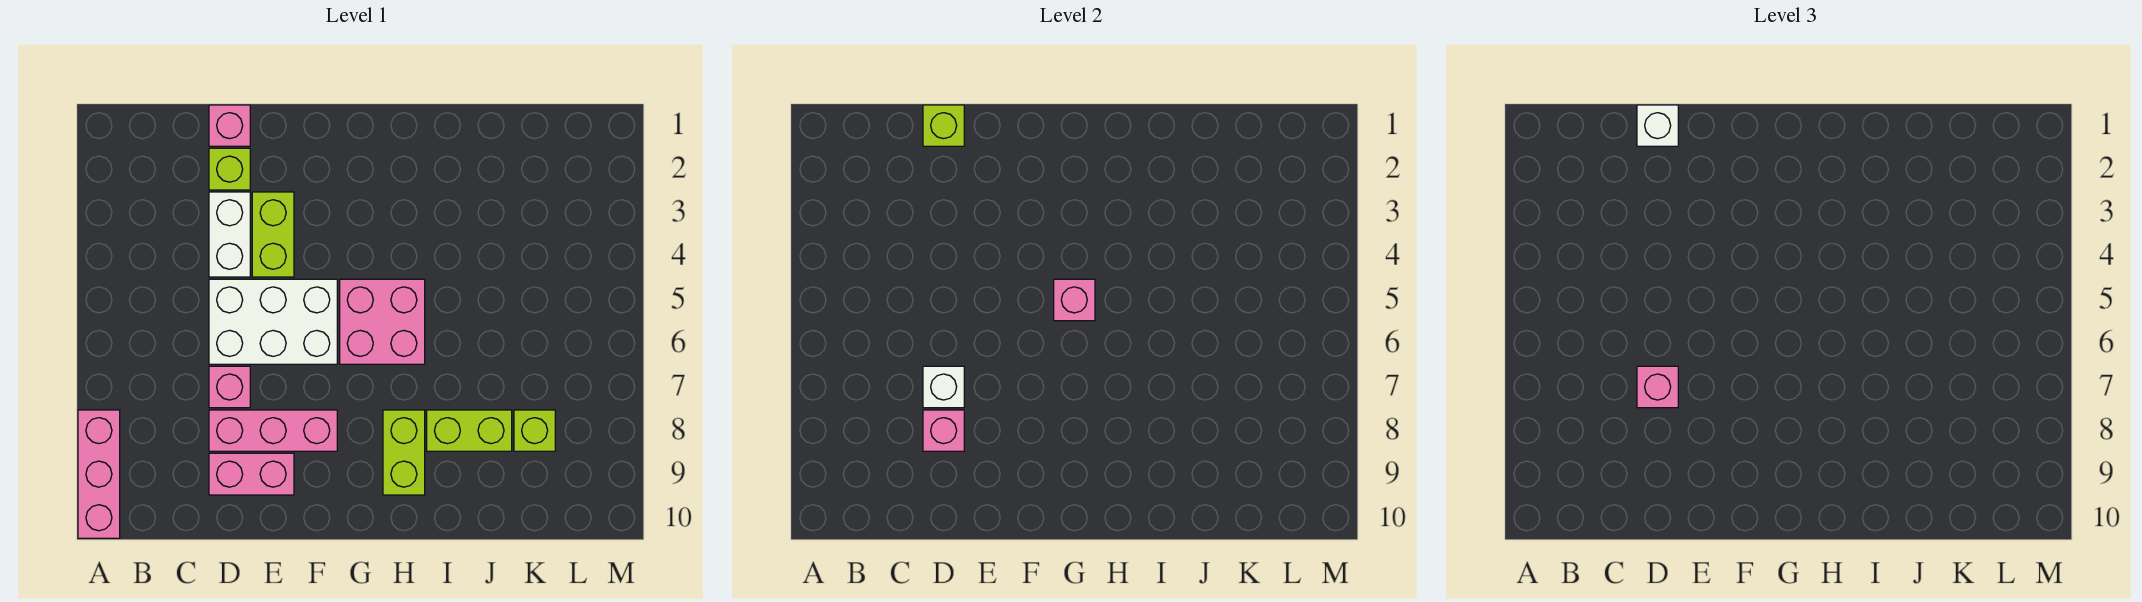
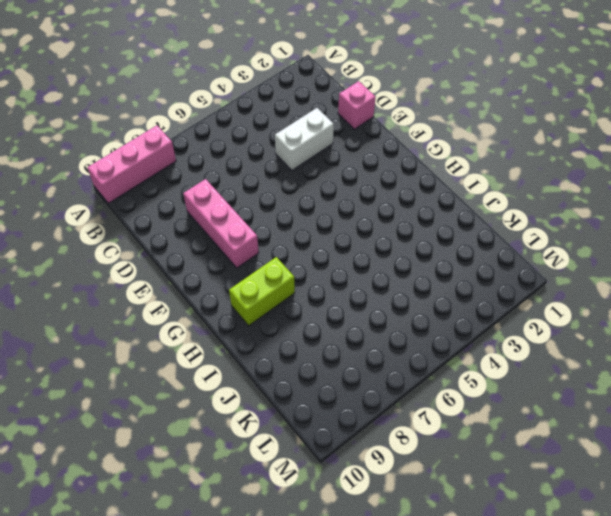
none -> lime 1x1 brick [209,148,250,190]
none -> white 2x3 brick [209,279,337,364]
none -> pink 1x1 brick [209,366,250,408]

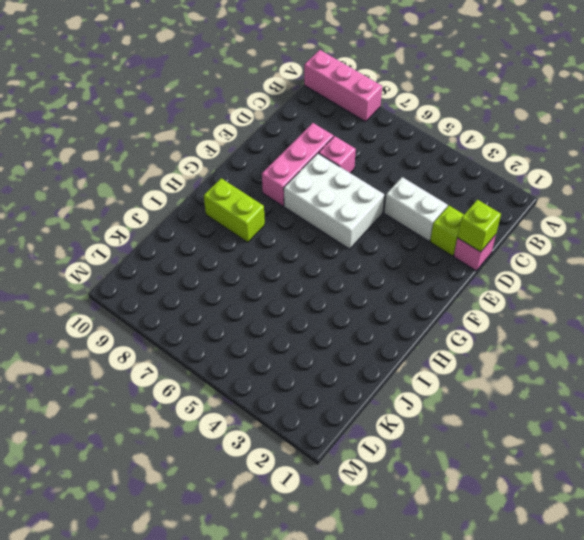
white 2x3 brick [284,153,384,249] -> white 2x3 brick turned to [209,279,337,364]
none -> pink 1x2 brick [209,453,294,495]
none -> lime 1x2 brick [252,192,294,277]
none -> pink 2x2 brick [340,279,425,364]

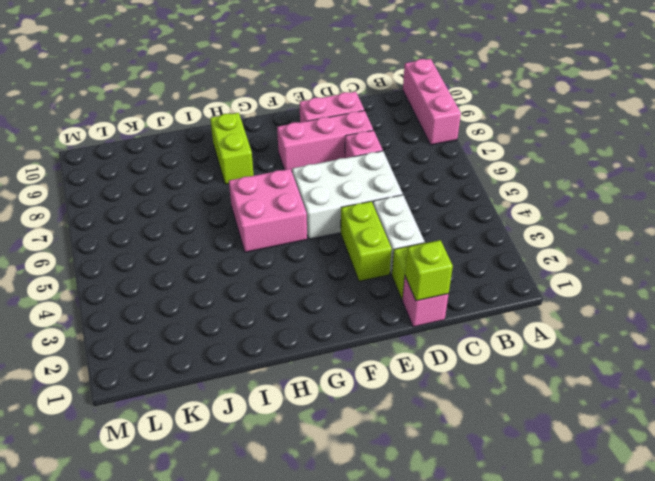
none -> lime 1x2 brick [427,410,512,451]
none -> lime 1x1 brick [514,410,555,451]
none -> white 1x1 brick [923,366,964,408]

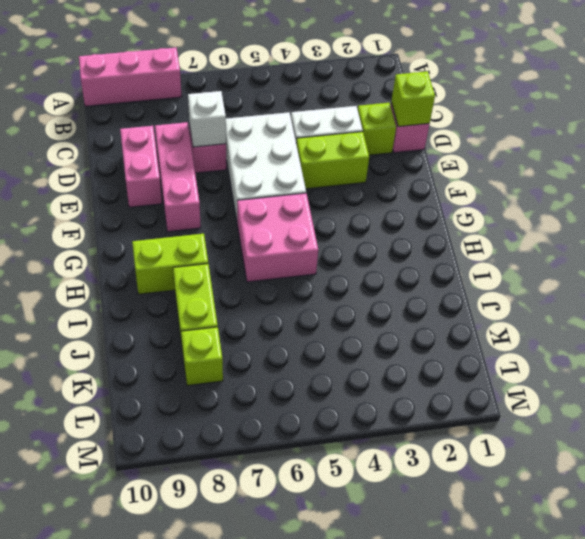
none -> pink 1x1 brick [923,410,964,451]
none -> pink 1x1 brick [1054,279,1095,321]
none -> white 1x1 brick [1637,105,1678,146]

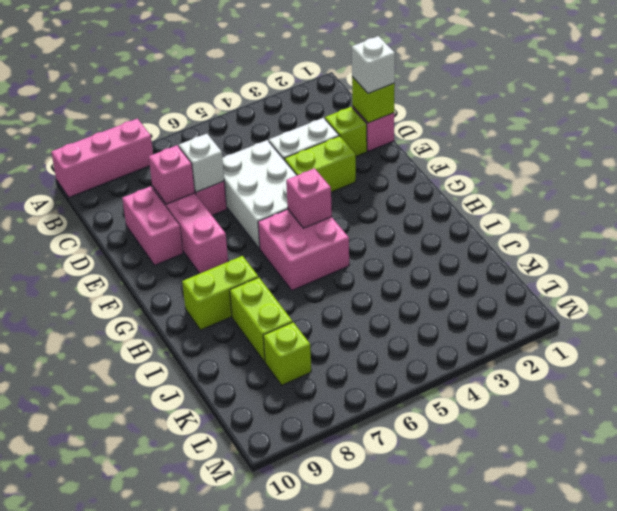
none -> pink 1x1 brick [1637,366,1678,408]

